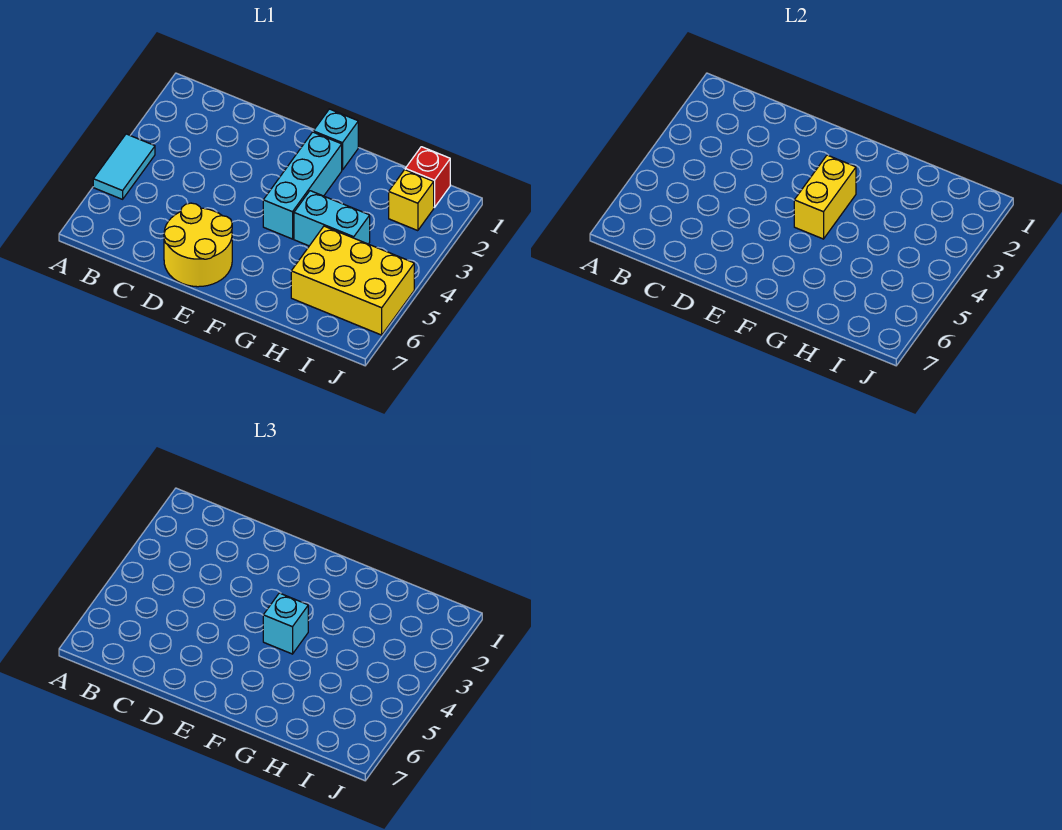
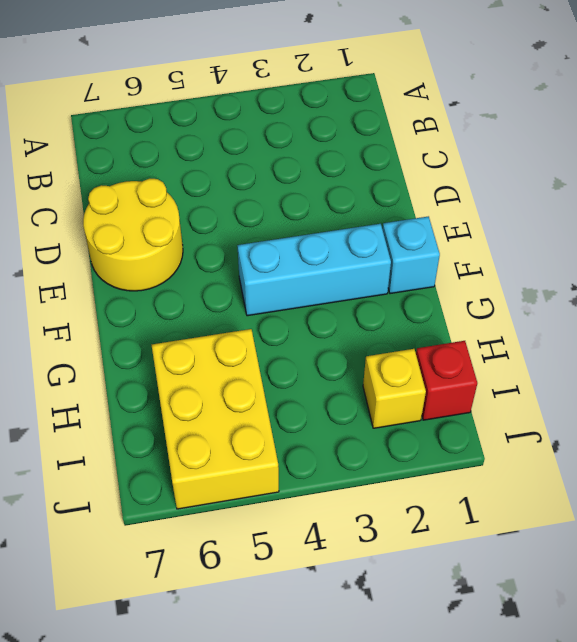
none -> cyan 1x2 tile [93,134,155,199]
none -> cyan 1x2 brick [294,191,370,246]

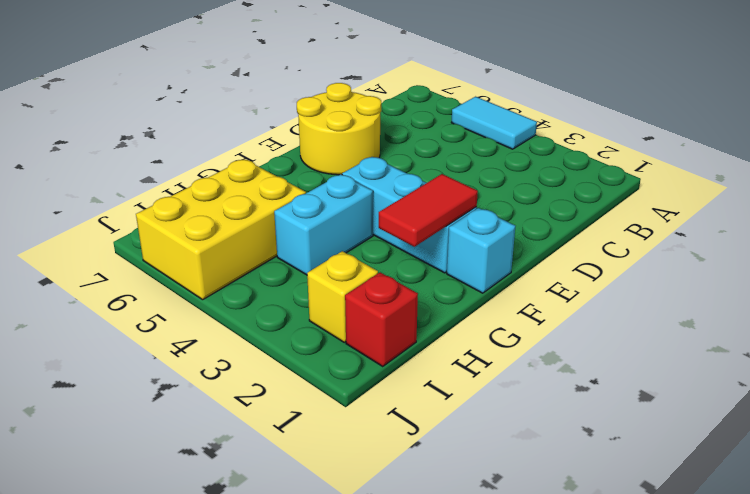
red 1x2 tile [379,174,478,247] -> none
none -> yellow 1x2 brick [794,155,856,239]
none -> cyan 1x1 brick [263,593,308,654]

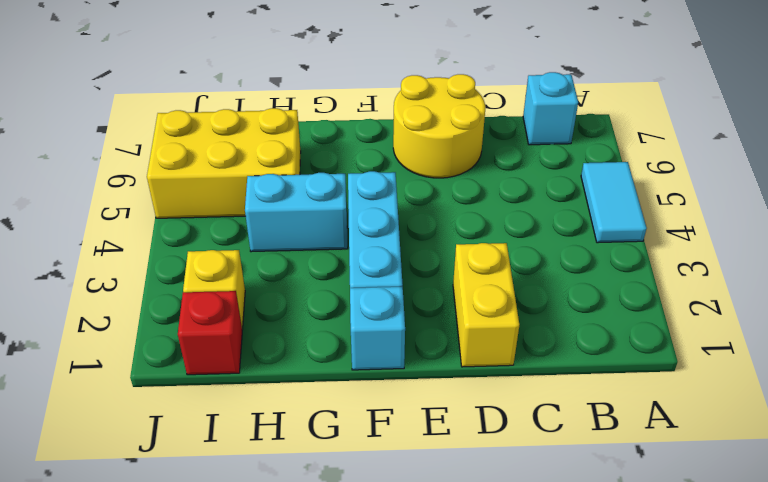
cyan 1x1 brick [523,72,578,145] -> cyan 1x1 brick moved to [263,593,308,654]
yellow 1x2 brick [453,243,519,367] -> yellow 1x2 brick moved to [794,155,856,239]

